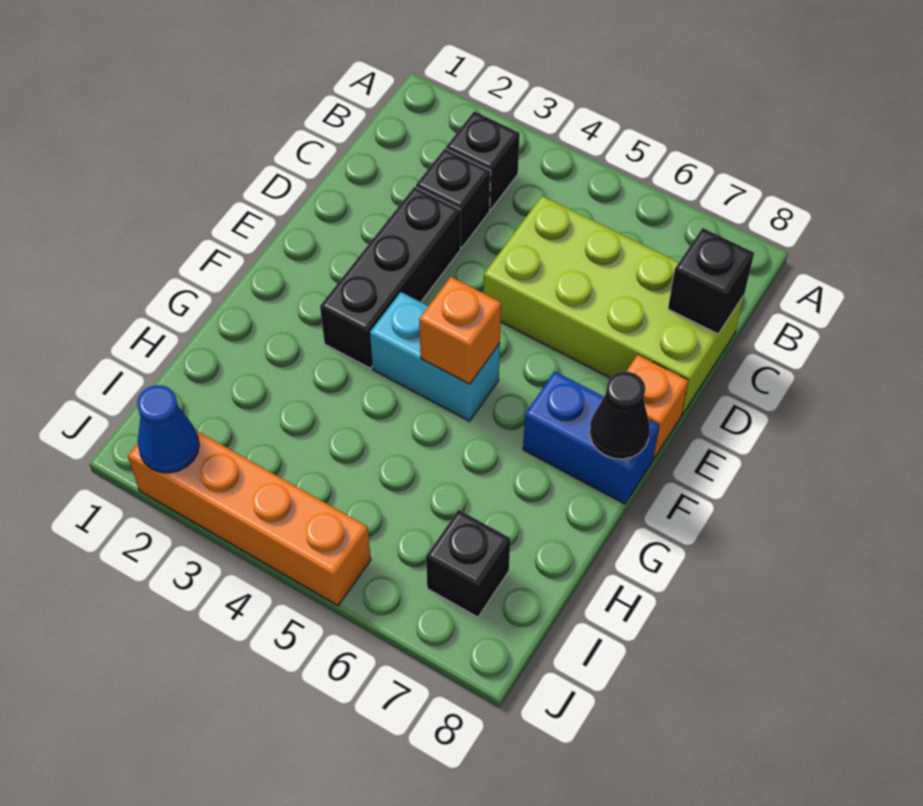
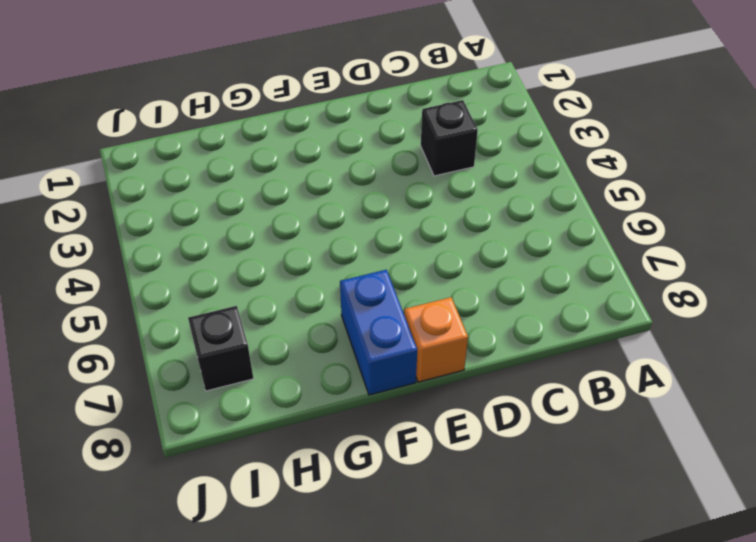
none -> black 1x1 brick [446,111,520,209]
none -> lime 2x4 brick [483,196,744,415]
none -> black 1x3 brick [320,187,461,368]

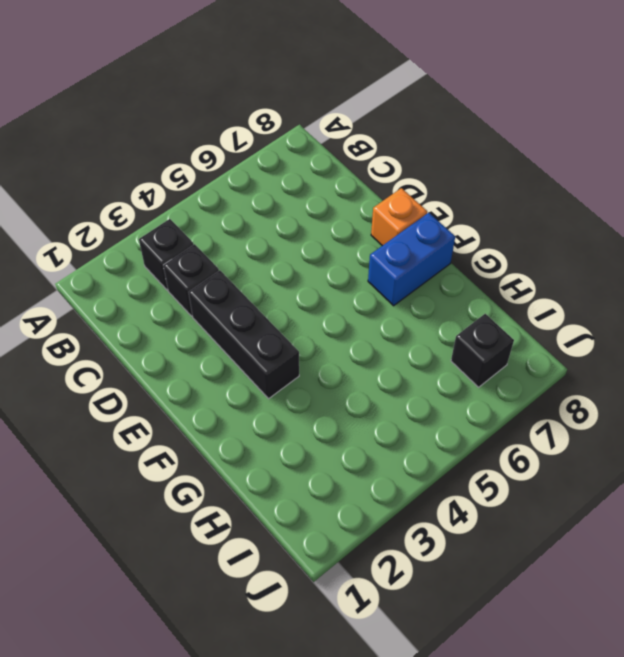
none -> lime 2x4 brick [483,196,744,415]
none -> cyan 1x2 brick [370,292,500,421]
none -> orange 1x4 brick [128,431,371,606]

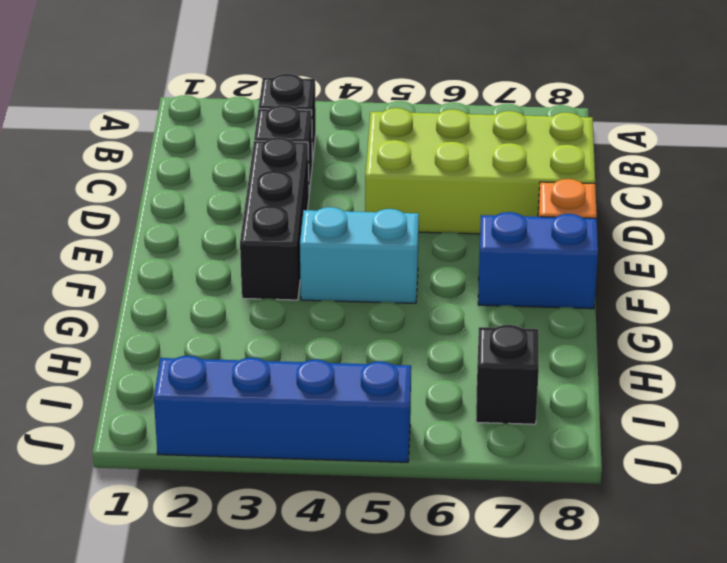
blue 1x4 brick [154,356,411,462] -> orange 1x4 brick [128,431,371,606]
none -> black 1x1 brick [668,228,754,334]
none -> orange 1x1 brick [419,277,501,384]
none -> black 1x1 cone [590,372,650,459]

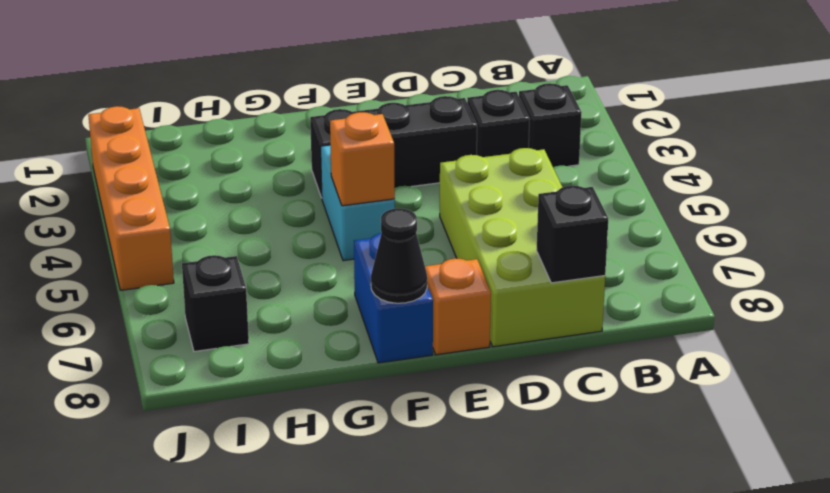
none -> blue 1x1 cone [137,385,199,473]

